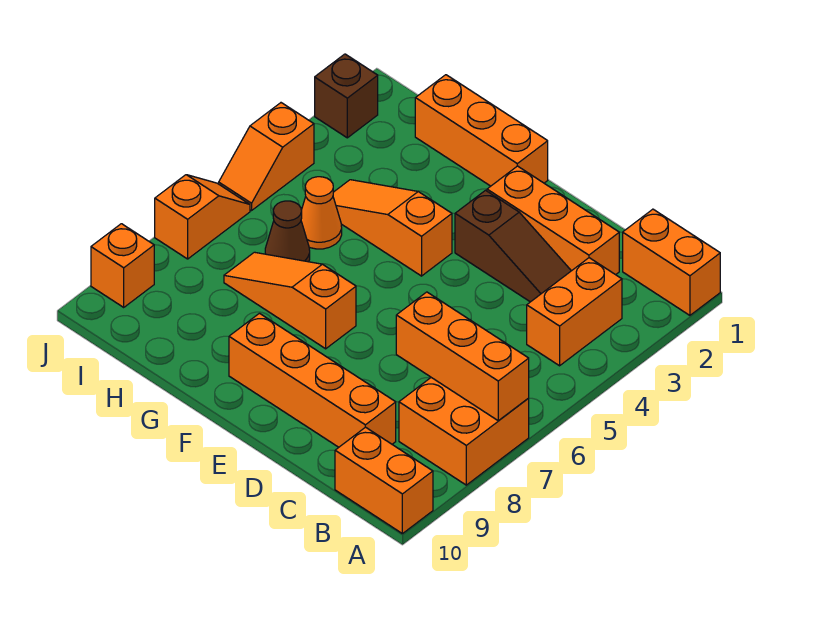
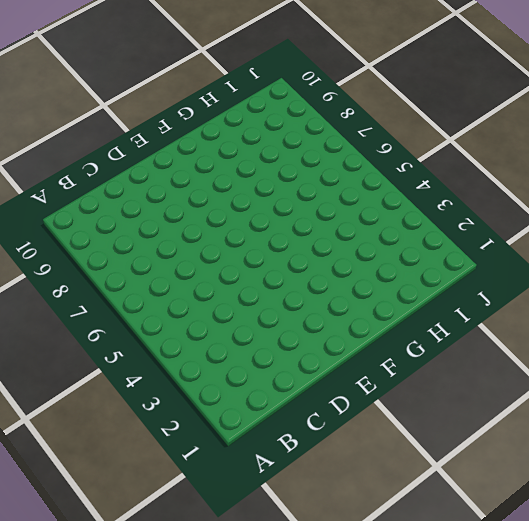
none -> orange 1x2 brick [623,209,720,315]
none -> orange 2x2 brick [399,378,529,485]
none -> orange 1x2 brick [335,427,433,534]

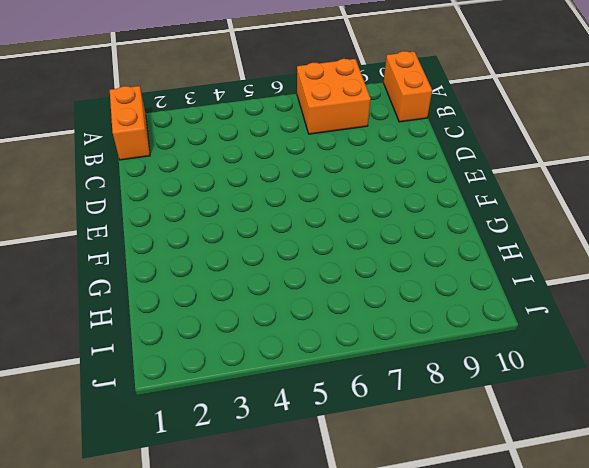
none -> orange 1x2 brick [527,258,622,366]
none -> orange 1x3 brick [487,166,619,275]
none -> brown 1x3 slope [455,190,571,302]

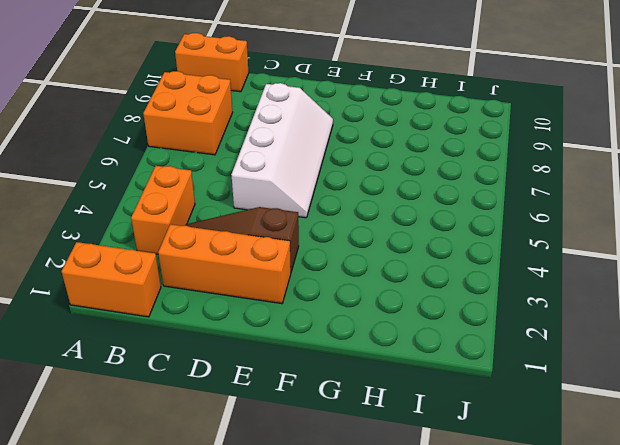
white 2x4 slope [231,83,333,218] -> none
none -> orange 1x4 brick [229,313,396,447]
none -> orange 1x3 brick [415,75,548,186]
none -> orange 1x3 slope [333,180,452,276]

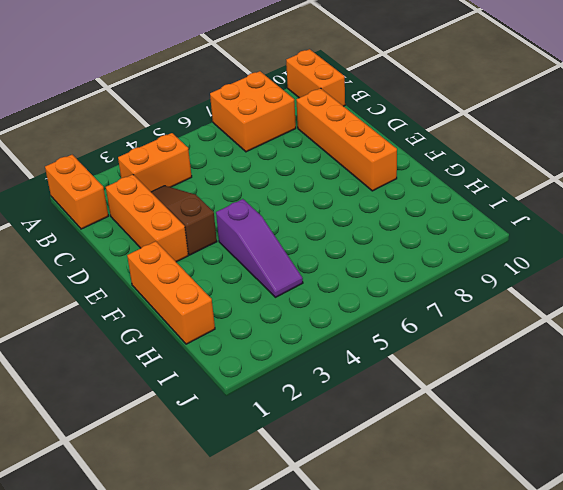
purple 1x3 slope [216,199,303,297] -> orange 1x3 slope [333,180,452,276]
none -> orange 1x3 slope [224,252,356,349]
none -> orange 1x1 cone [301,177,342,249]
none -> brown 1x1 cone [265,201,310,262]

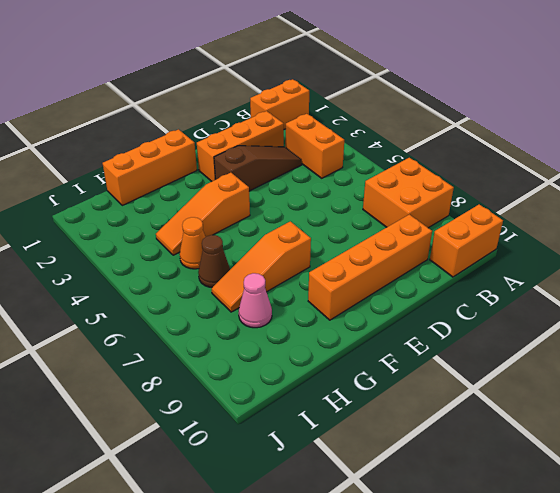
pink 1x1 cone [239,273,272,328] -> none
none -> brown 1x1 brick [315,54,378,138]
none -> orange 1x2 slope [219,103,314,211]
none -> orange 1x2 slope [155,175,250,259]

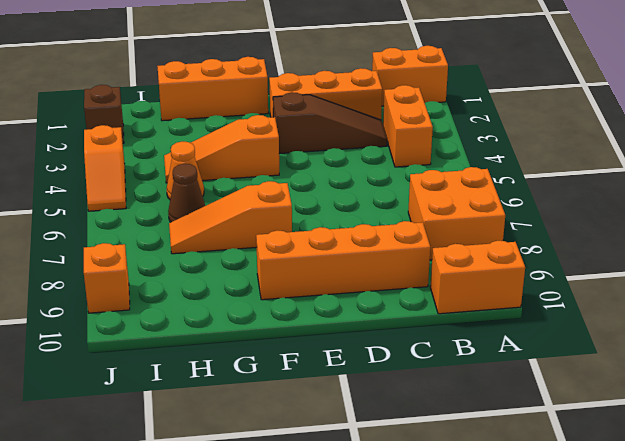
none -> orange 1x2 slope [155,175,250,259]
none -> orange 1x3 brick [396,292,529,421]

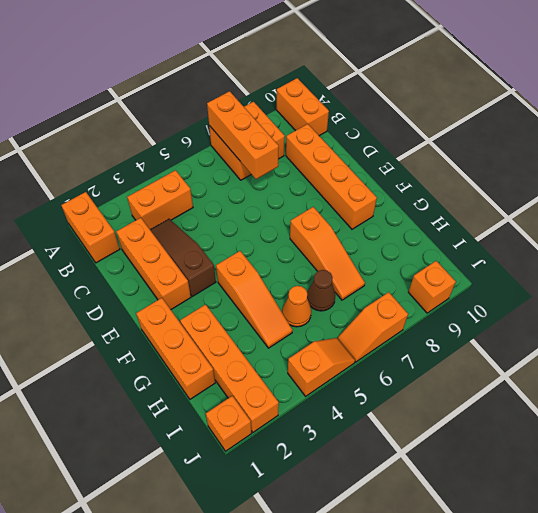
orange 1x4 brick [180,305,279,432] -> brown 1x1 brick [315,54,378,138]
orange 1x1 brick [206,396,252,451] -> none

